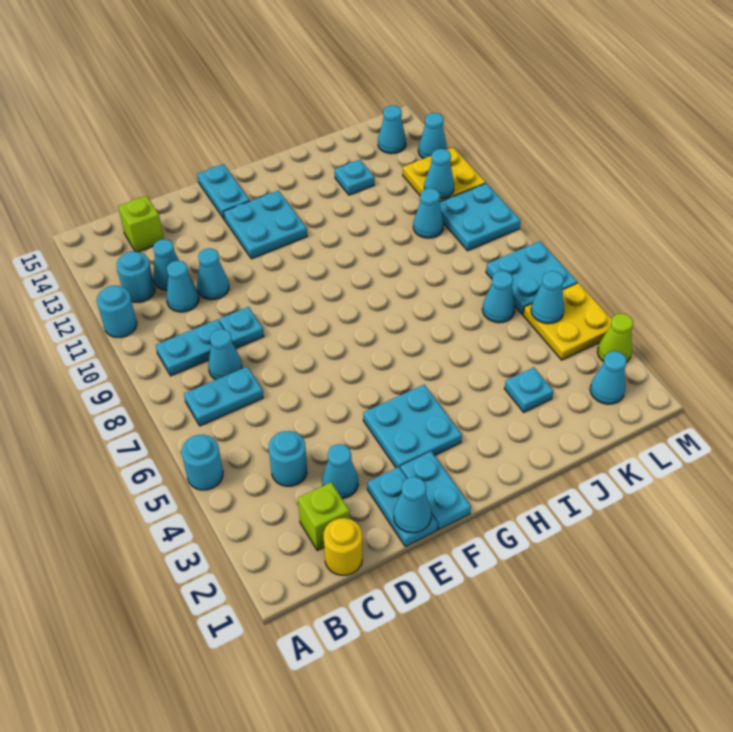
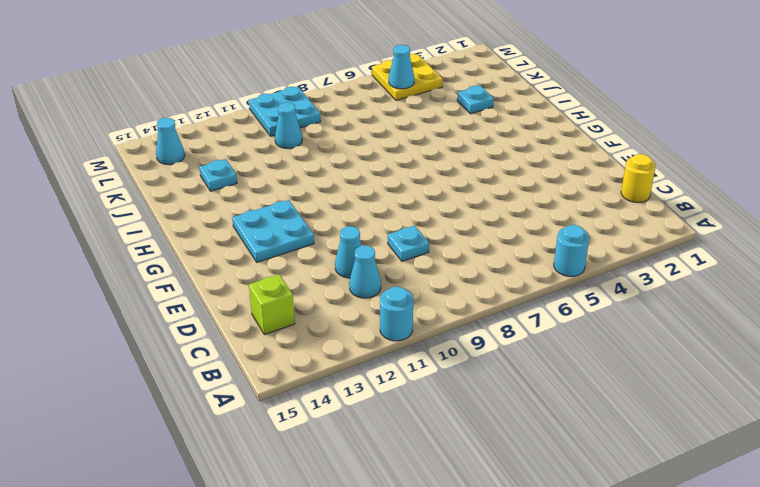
none -> cyan 1x2 plate [184,366,263,426]
none -> cyan 1x2 plate [156,319,223,376]
none -> cyan 1x1 round brick [117,251,155,302]
none -> lime 1x1 brick [298,482,350,550]

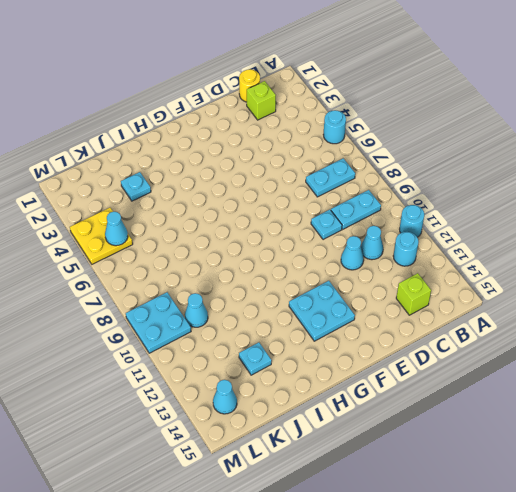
none -> cyan 1x1 round brick [269,431,307,486]
none -> cyan 1x1 cone [208,329,242,380]
none -> cyan 1x1 cone [153,239,179,290]
none -> cyan 1x1 cone [322,444,358,499]

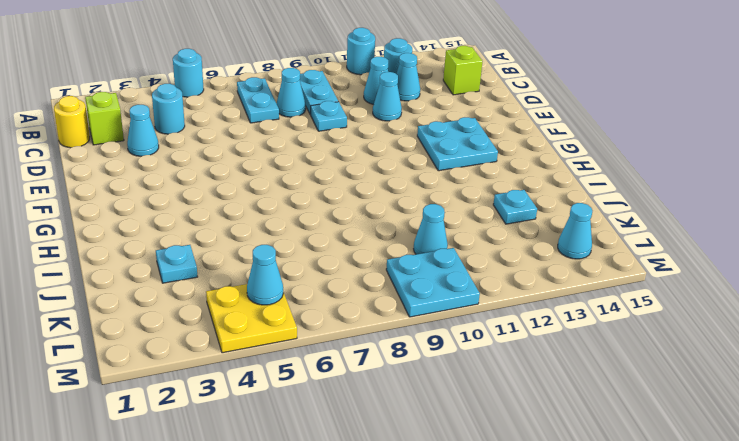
none -> cyan 1x2 plate [367,467,438,547]
none -> cyan 1x2 plate [400,452,471,529]
none -> cyan 2x2 plate [363,385,462,468]
none -> cyan 1x2 plate [197,164,250,219]

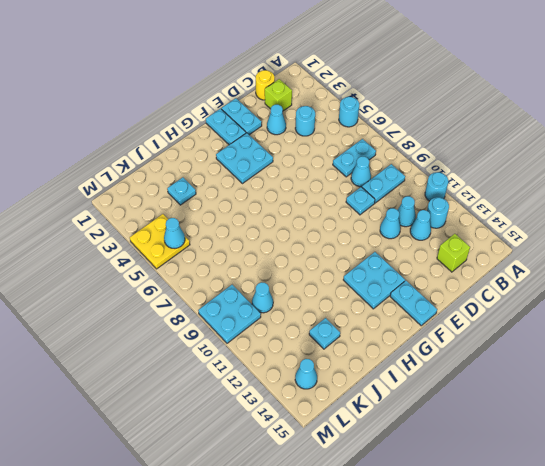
none -> cyan 1x1 cone [482,271,515,323]
none -> cyan 1x1 cone [590,351,627,404]
none -> cyan 2x2 plate [486,241,577,314]
none -> yellow 2x2 plate [403,147,486,202]

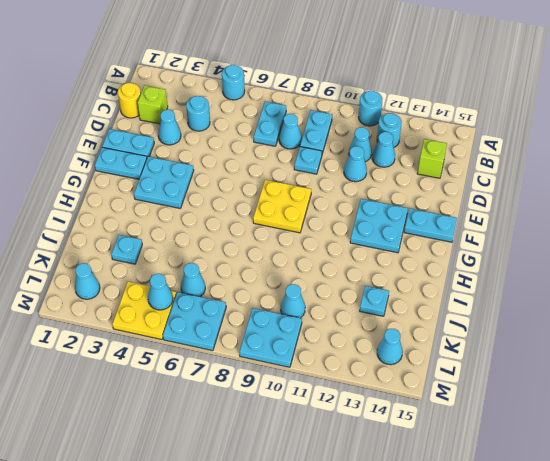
yellow 2x2 plate [253,180,311,233] -> yellow 2x2 plate moved to [403,147,486,202]
none -> lime 1x1 cone [597,313,633,363]
none -> cyan 1x1 cone [418,113,447,159]
none -> cyan 1x1 cone [394,477,431,533]
none -> cyan 1x1 cone [424,149,454,199]

